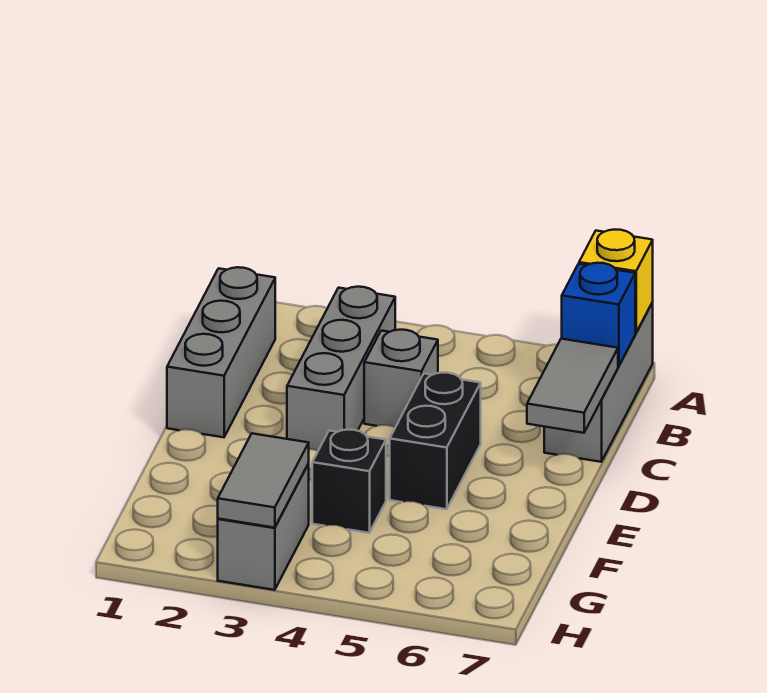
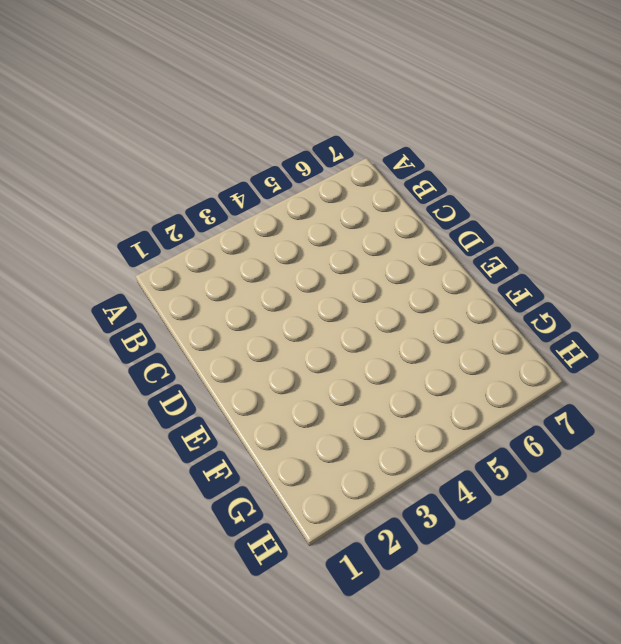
none -> grey 1x3 brick [544,303,653,462]
none -> grey 1x3 brick [167,267,275,437]

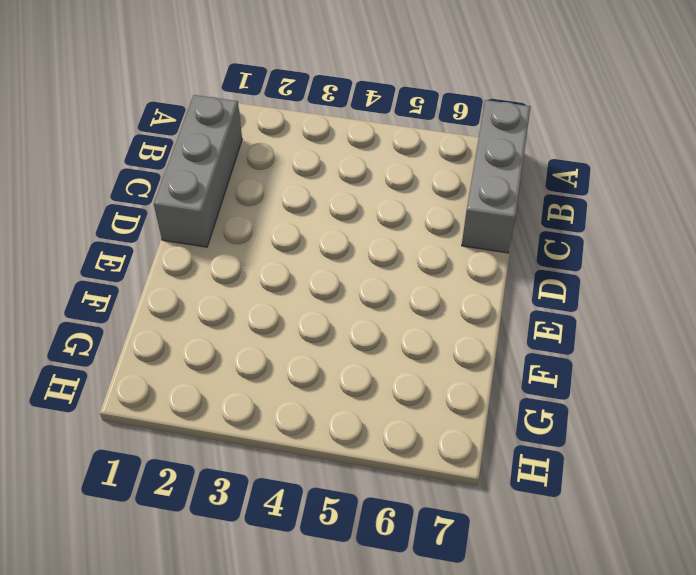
none -> grey 1x3 brick [287,287,395,451]
none -> grey 1x1 brick [364,330,438,427]

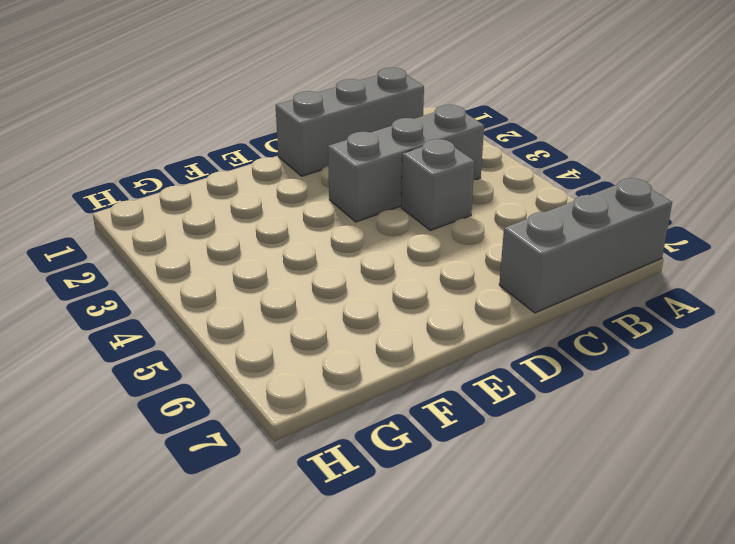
none -> black 1x2 brick [390,373,481,509]
none -> black 1x1 brick [312,430,386,533]

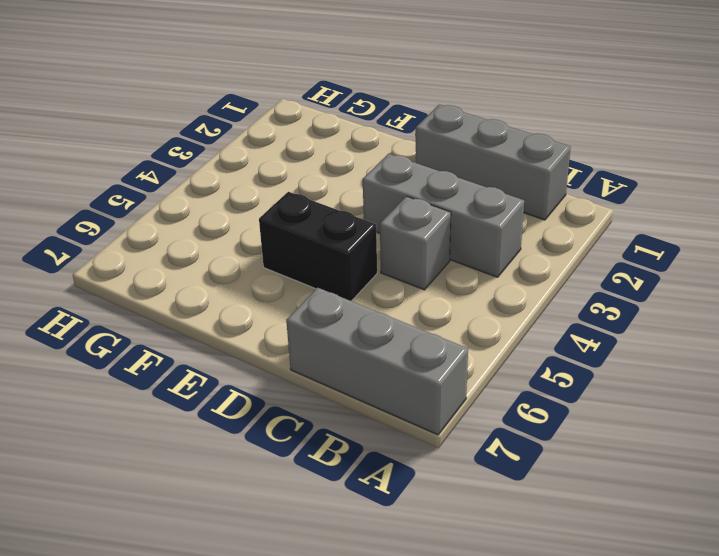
none -> black 1x1 brick [312,430,386,533]
none -> grey 1x2 brick [218,464,309,590]

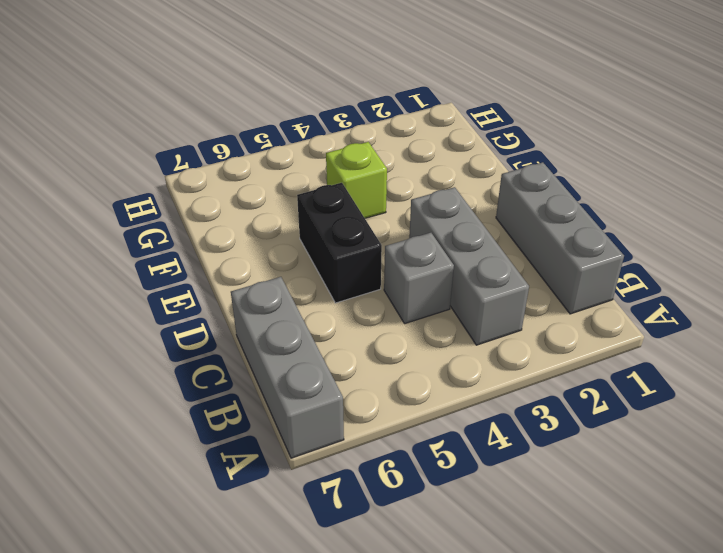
lime 1x1 brick [326,142,387,218] -> black 1x1 brick [312,430,386,533]
none -> grey 1x2 brick [218,464,309,590]
none -> yellow 1x1 brick [579,229,653,333]

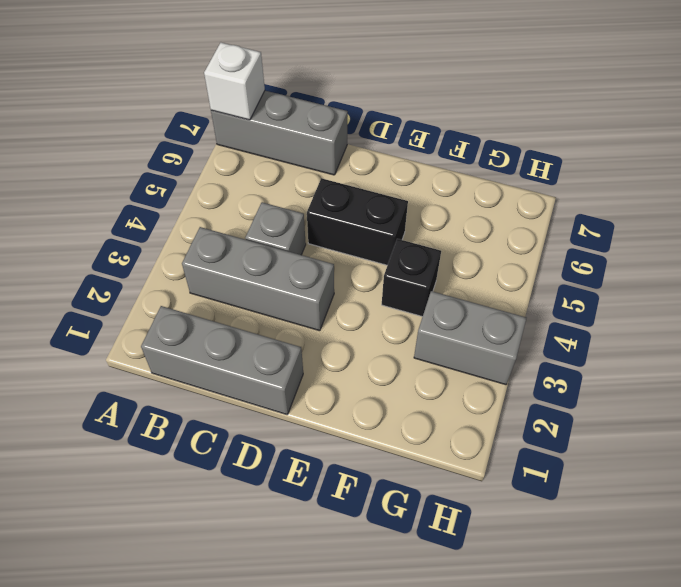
white 1x1 brick [204,43,265,120] -> yellow 1x1 brick [579,229,653,333]
none -> blue 1x1 brick [562,263,635,366]
none -> grey 1x2 tile [527,339,618,433]

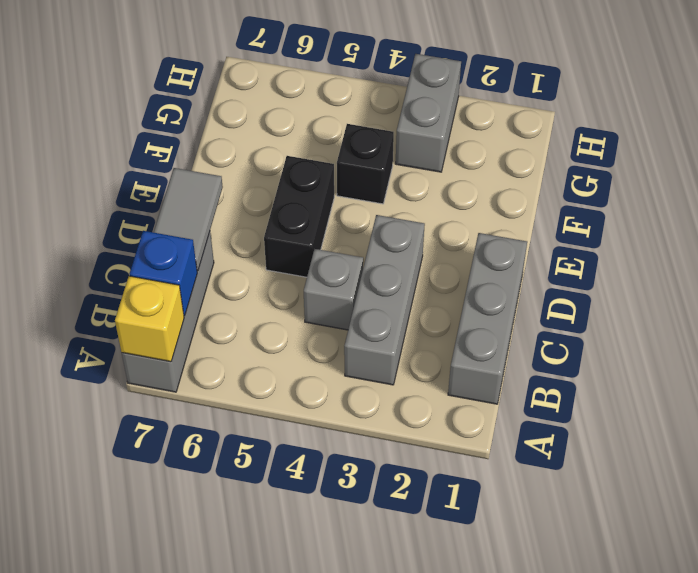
none -> grey 1x2 tile [218,433,309,528]

